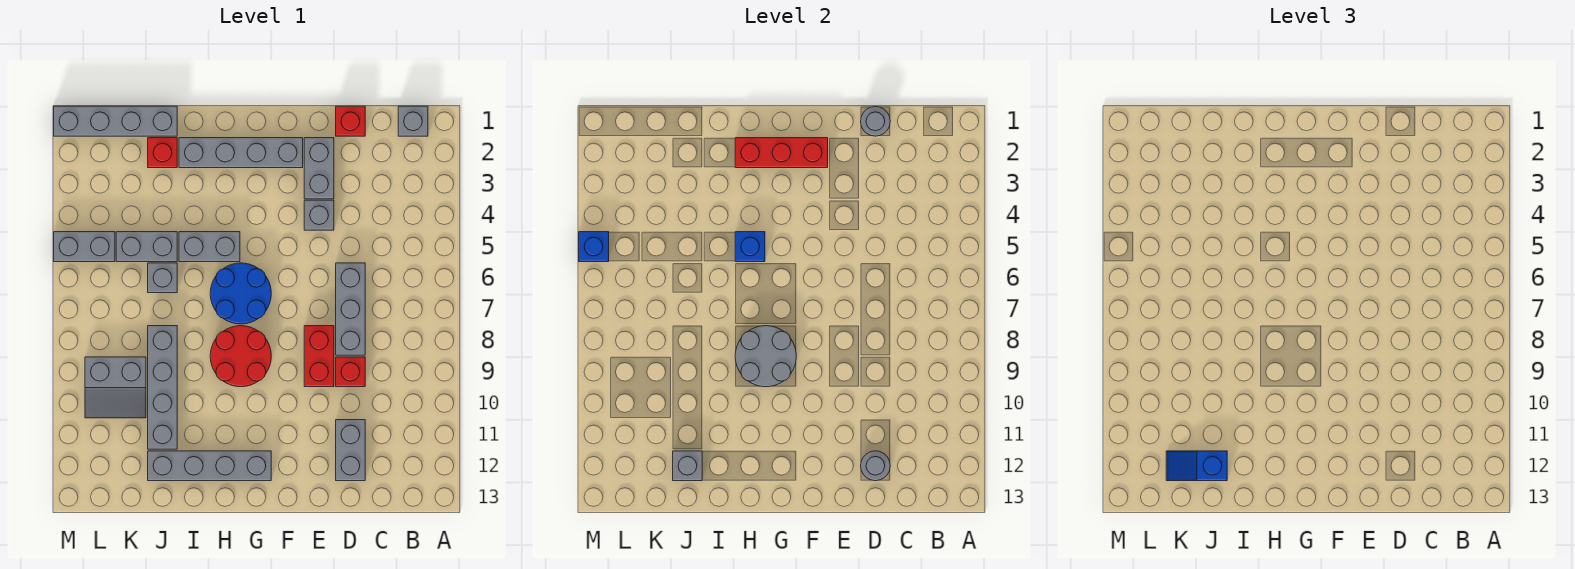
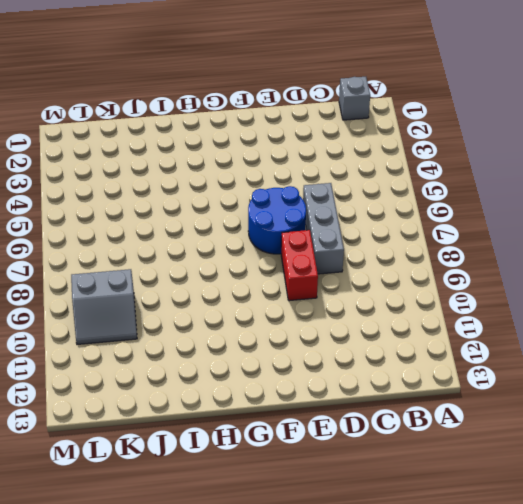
blue 2x2 round brick [248,186,306,254] -> blue 2x2 round brick moved to [210,263,271,324]
none -> red 1x1 brick [336,106,365,136]
none -> red 1x1 brick [336,357,365,387]
none -> grey 1x2 brick [336,420,365,481]

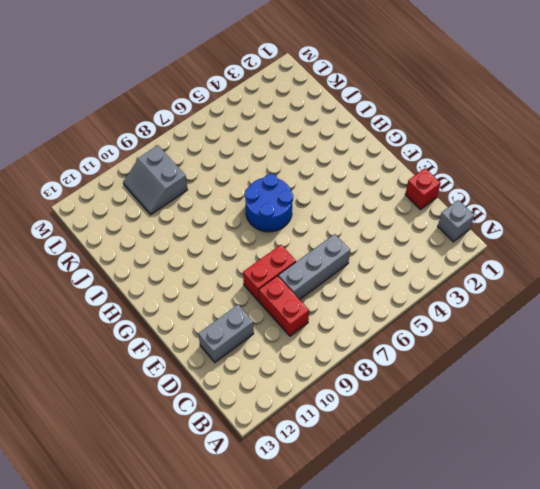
red 1x2 brick [259,276,309,336] -> red 1x1 brick [336,357,365,387]
none -> grey 1x2 brick [304,138,334,199]
none -> grey 1x1 brick [304,200,334,230]
none -> grey 1x4 brick [179,138,303,168]

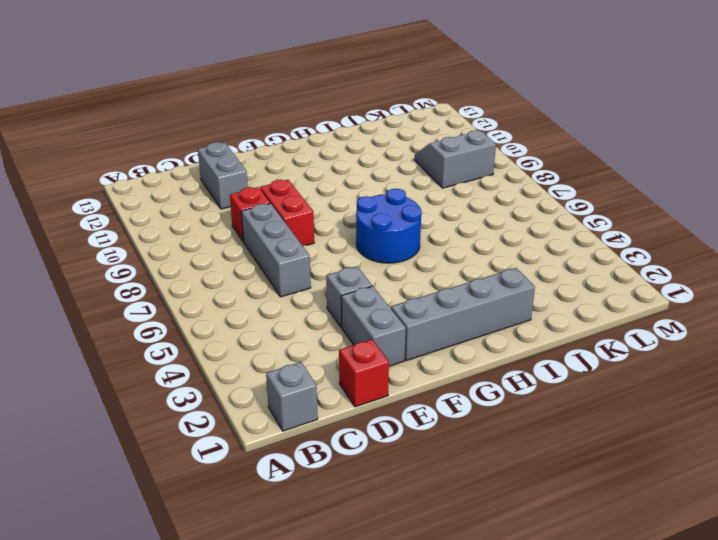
none -> red 2x2 round brick [210,326,271,387]
none -> grey 1x4 brick [148,451,271,481]
none -> grey 1x2 brick [179,232,240,262]

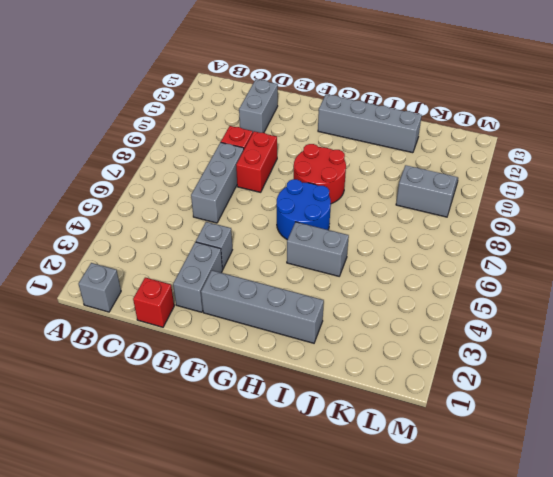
none -> grey 1x4 brick [54,106,177,136]
none -> red 1x1 brick [148,138,177,168]
none -> grey 1x2 brick [116,232,177,262]

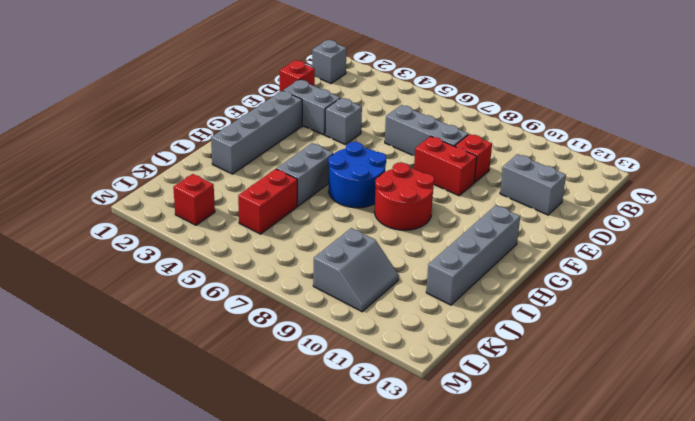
red 1x2 brick [238,169,297,234] -> grey 1x2 brick [116,232,177,262]
red 1x1 brick [173,174,215,225] -> red 1x1 brick moved to [148,138,177,168]
none -> grey 1x4 brick [54,106,177,136]
none -> grey 1x1 brick [148,263,177,293]
none -> grey 1x4 brick [148,326,177,449]

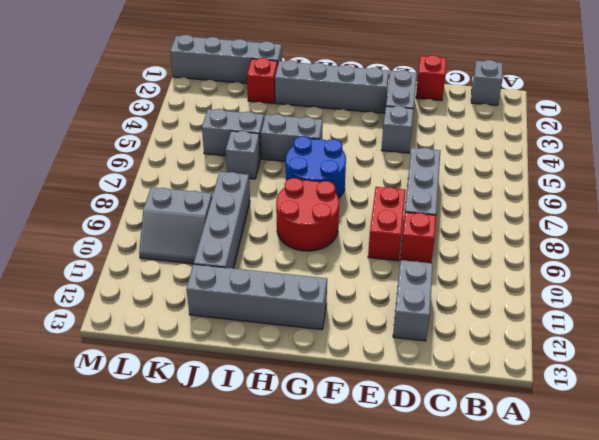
none -> grey 1x2 brick [54,232,115,262]
none -> grey 1x1 round brick [861,106,890,136]
none -> grey 1x1 round brick [861,451,890,481]

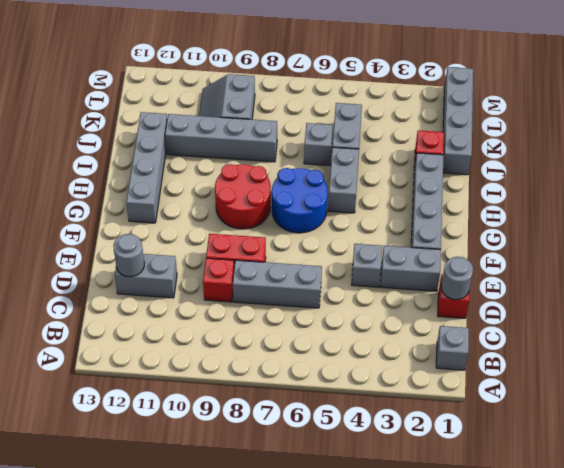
none -> grey 1x2 brick [54,232,115,262]
none -> red 1x3 brick [735,138,828,168]
none -> grey 2x2 round brick [735,326,796,387]

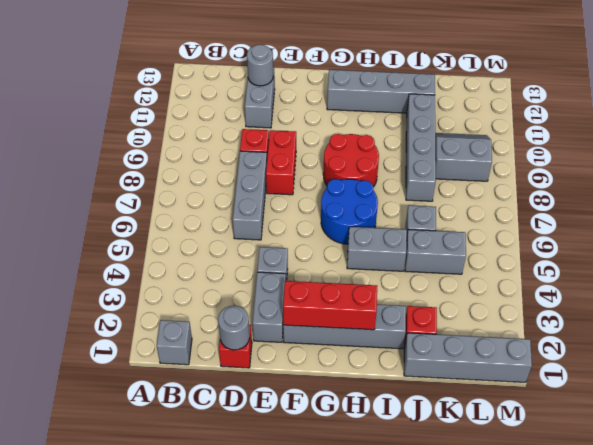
none -> grey 1x2 brick [54,232,115,262]
none -> grey 2x2 round brick [735,326,796,387]
none -> blue 1x1 brick [735,232,765,262]

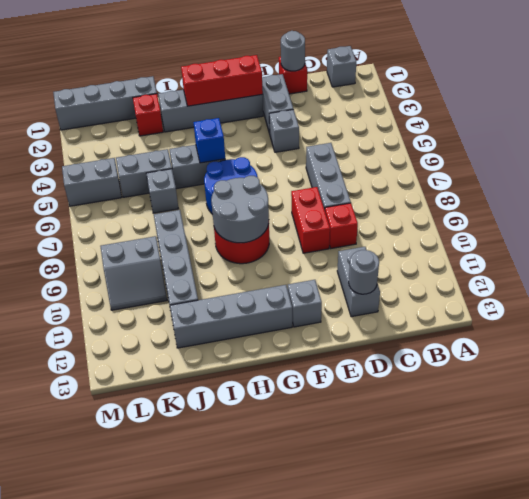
grey 1x1 brick [288,280,322,327] -> grey 1x1 brick moved to [673,451,702,481]
none -> blue 1x1 brick [579,232,609,262]
none -> blue 1x2 slope [1166,451,1227,481]

